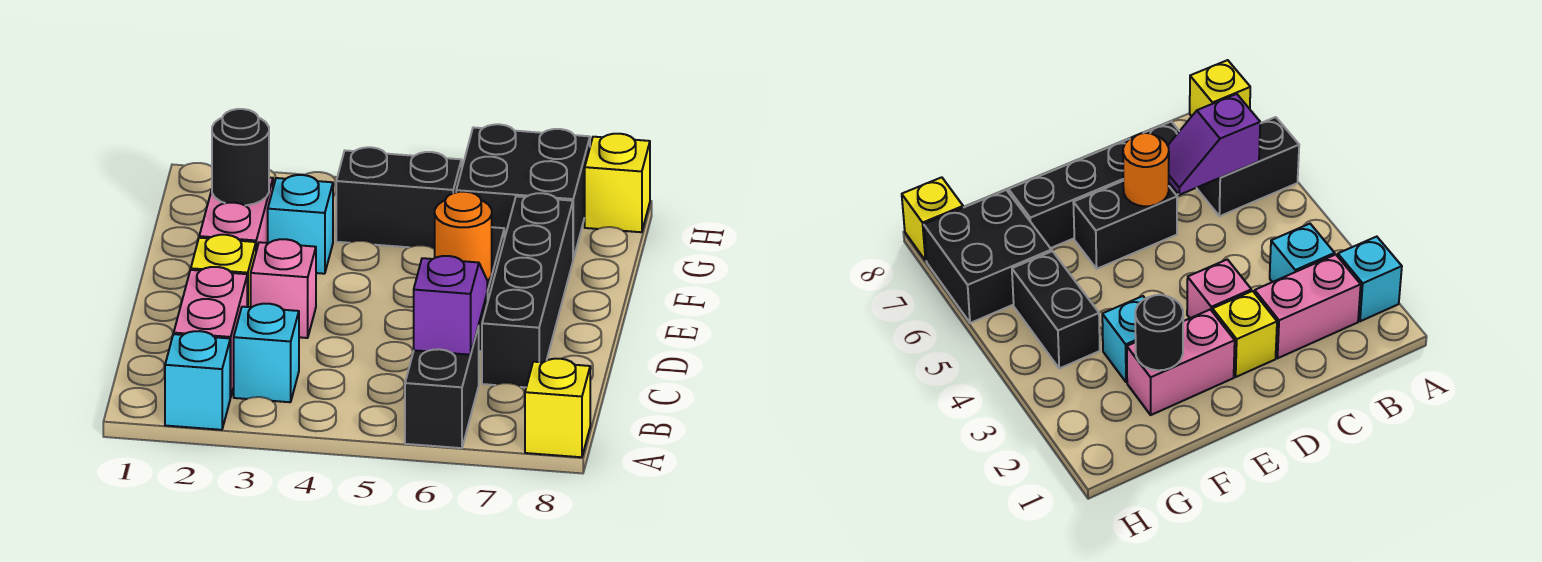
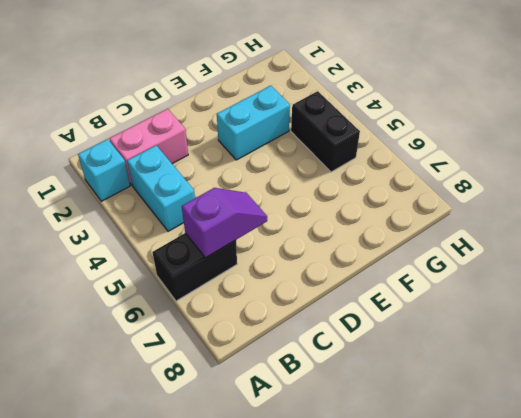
cyan 1x2 brick [127,145,195,231] -> cyan 1x1 brick [234,304,299,402]
cyan 1x2 brick [217,86,290,160] -> cyan 1x1 brick [268,175,333,274]
none -> yellow 1x1 brick [525,359,590,457]
none -> black 1x4 brick [482,193,573,387]
none -> yellow 1x1 brick [191,235,256,307]

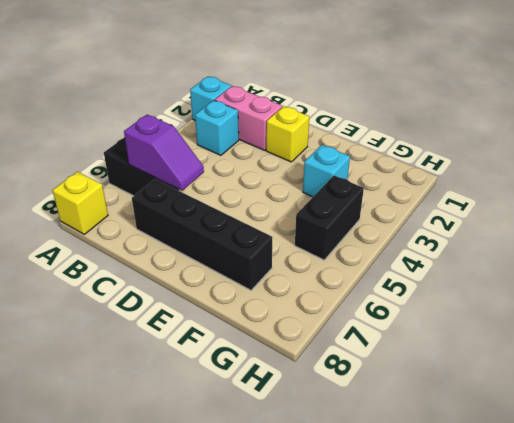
none -> pink 1x1 brick [251,239,316,338]
none -> black 1x2 brick [1073,181,1177,269]
none -> pink 1x2 brick [199,177,273,251]

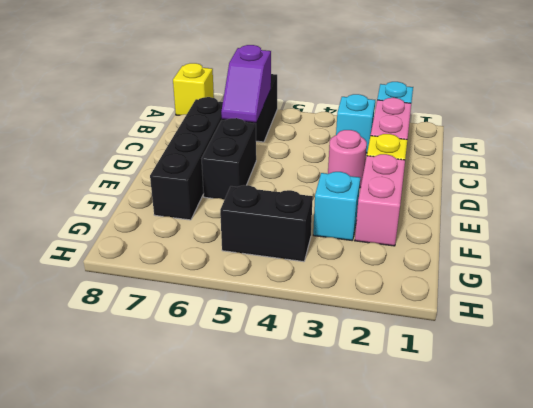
pink 1x1 round brick [328,130,367,187] -> pink 1x1 brick [251,239,316,338]
none -> black 2x2 brick [456,124,590,259]
none -> yellow 1x1 brick [585,134,650,232]
none -> orange 1x1 round brick [435,192,492,281]

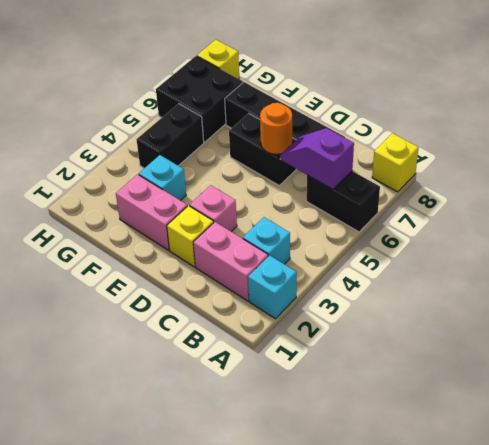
none -> black 1x1 round brick [212,109,269,206]

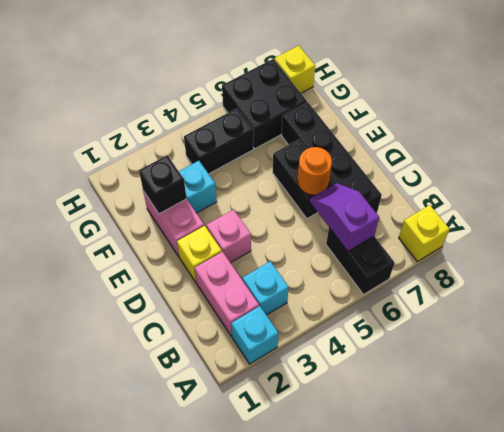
black 1x1 brick [139,155,187,214] -> black 1x1 round brick [212,109,269,206]

